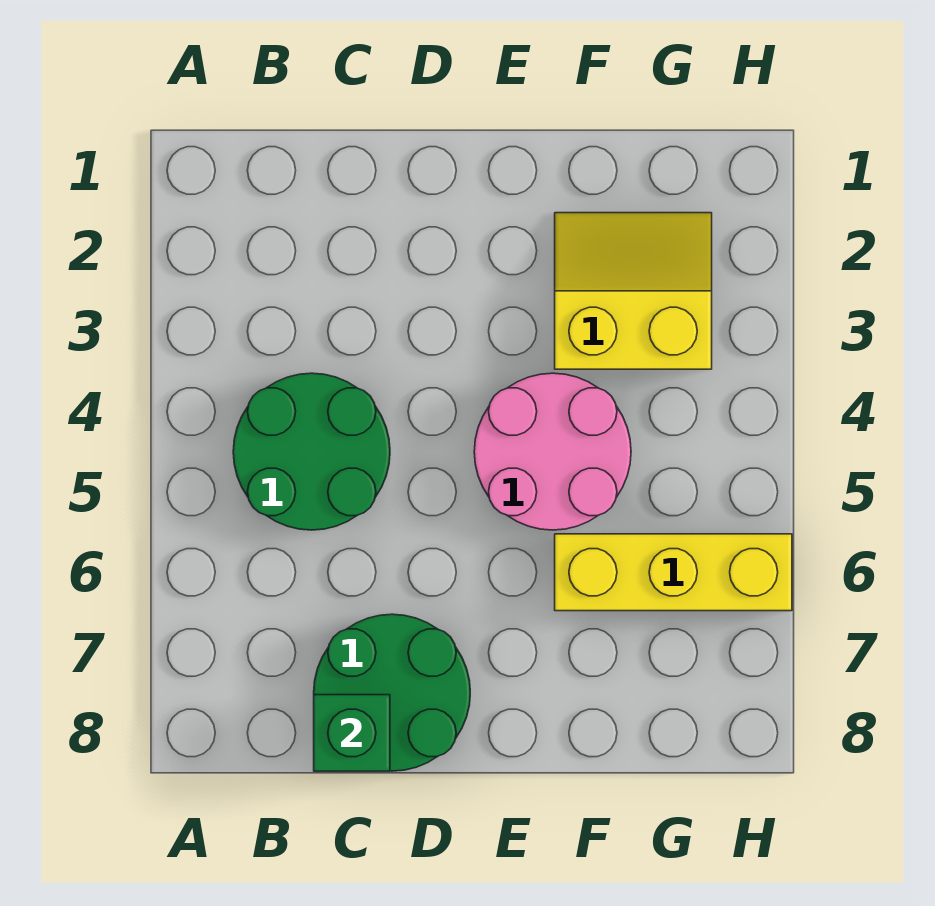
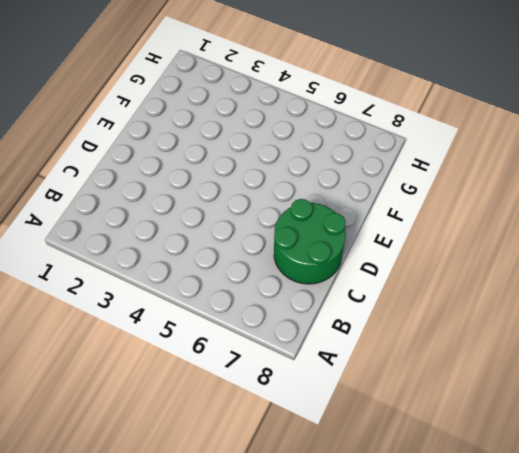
none -> green 2x2 round brick [233,373,390,530]
none -> pink 2x2 round brick [474,373,631,530]

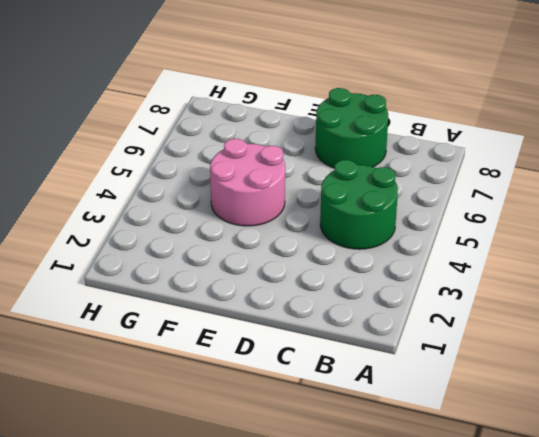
none -> yellow 2x2 slope [555,213,712,369]
none -> yellow 1x3 brick [555,534,792,611]

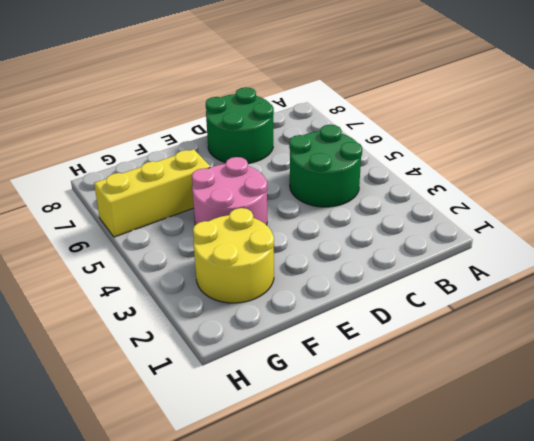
yellow 2x2 round brick [193,208,274,303] -> yellow 2x2 slope [555,213,712,369]
none -> green 1x1 brick [314,695,390,771]

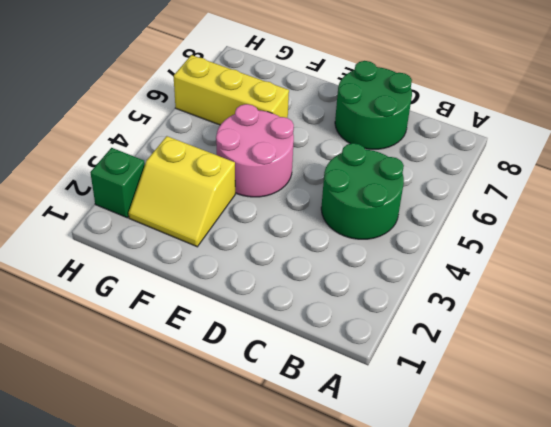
green 1x1 brick [90,148,145,218] -> green 1x1 brick moved to [314,695,390,771]

